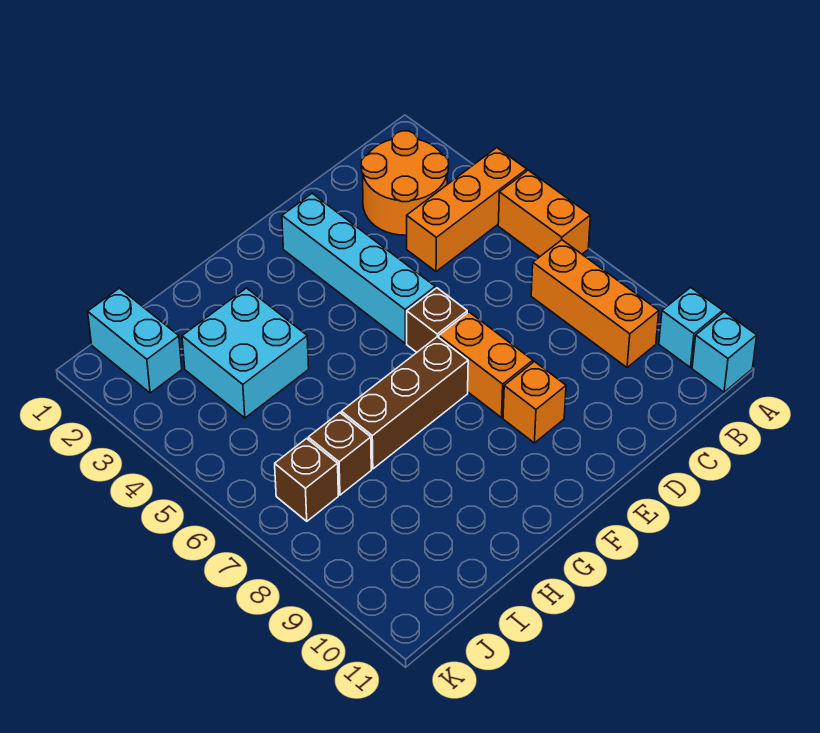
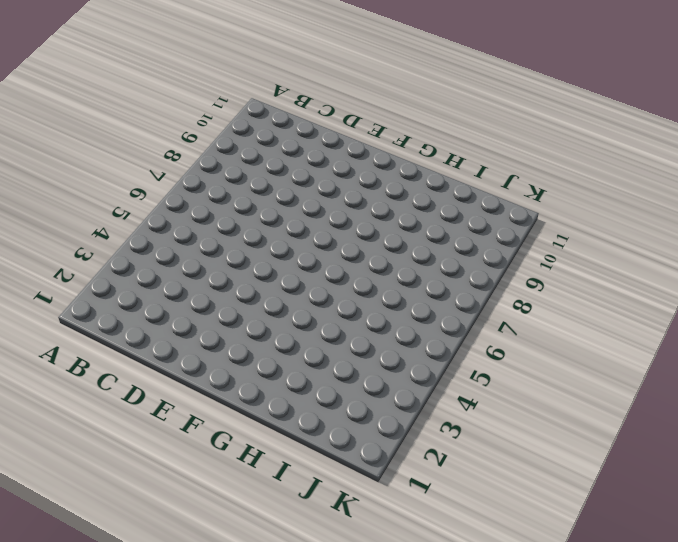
none -> orange 1x3 brick [407,148,527,272]
none -> orange 1x2 brick [498,170,590,257]
none -> cyan 1x1 brick [659,287,723,368]

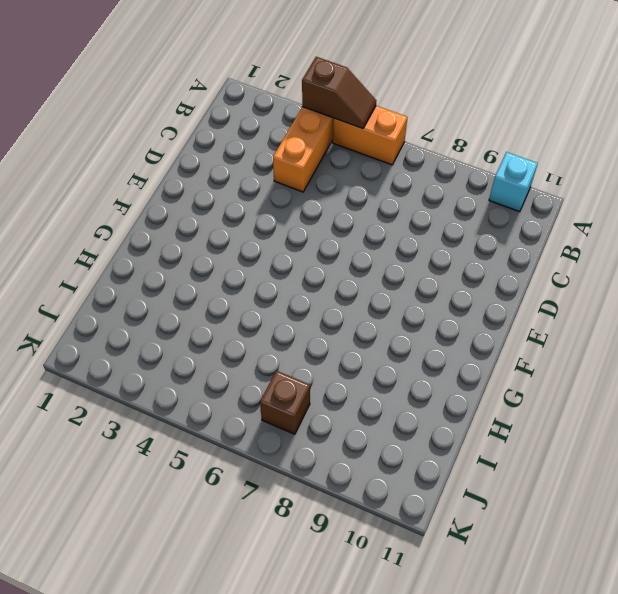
brown 1x2 slope [302,57,377,129] -> none
none -> cyan 1x1 brick [692,312,757,392]
none -> orange 2x2 round brick [361,131,449,235]
none -> orange 1x3 brick [531,240,659,368]

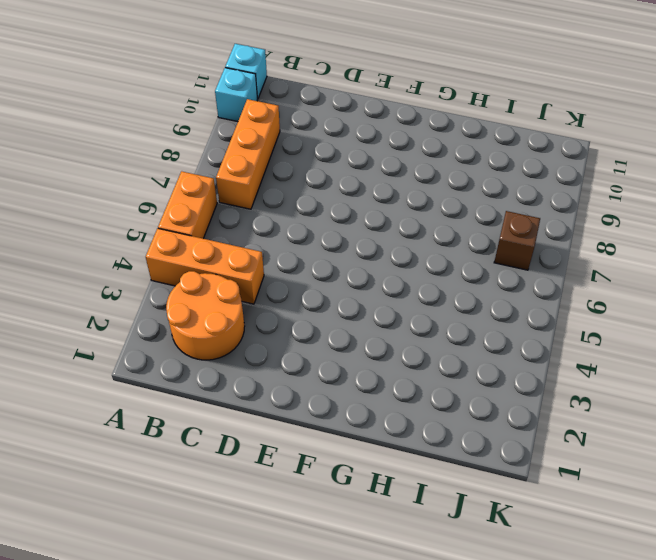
none -> cyan 1x4 brick [282,194,435,343]
none -> brown 1x1 brick [407,288,467,352]
none -> orange 1x2 brick [439,312,533,418]

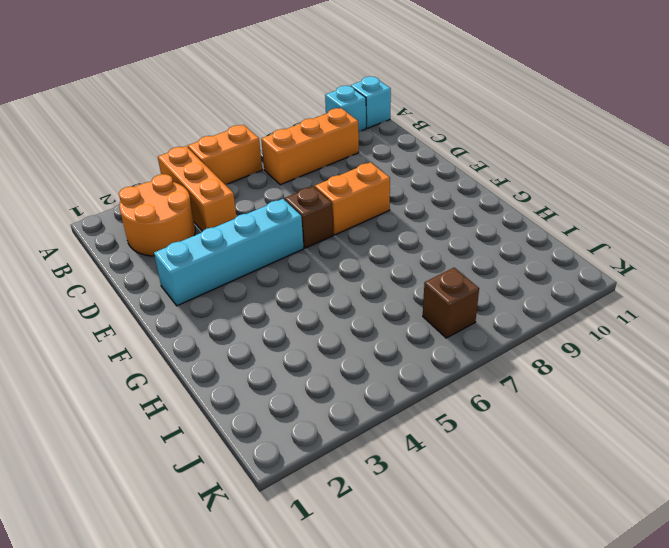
none -> orange 1x1 brick [503,362,566,443]
none -> brown 1x3 brick [341,337,468,469]
none -> cyan 2x2 brick [182,288,309,418]

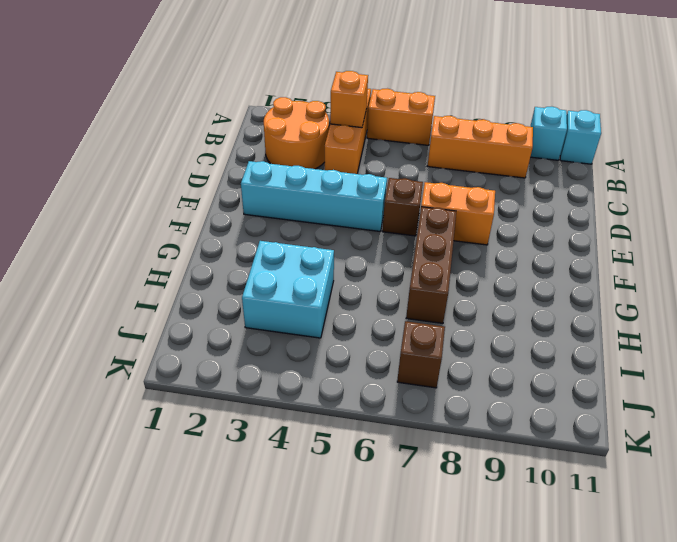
orange 1x1 brick [330,71,368,128] -> orange 1x1 brick moved to [503,362,566,443]
none -> brown 1x1 brick [308,413,371,495]
none -> cyan 1x2 brick [88,288,182,393]

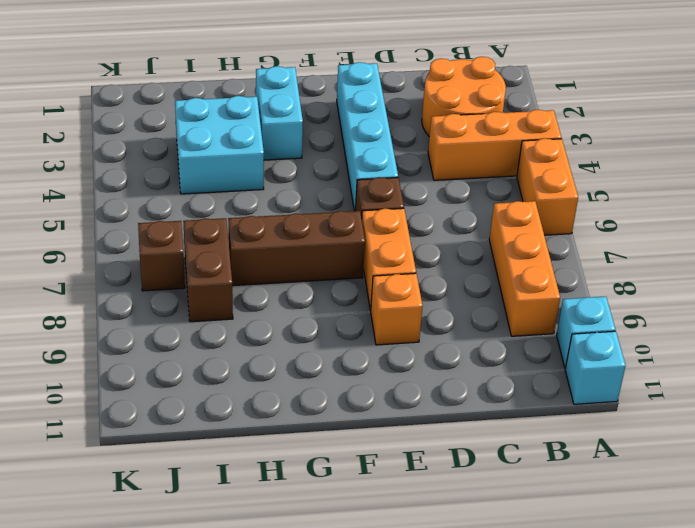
cyan 1x2 brick [256,66,303,160] -> cyan 1x2 brick moved to [88,288,182,393]
brown 1x2 brick [183,218,233,322] -> brown 1x1 brick [308,413,371,495]

